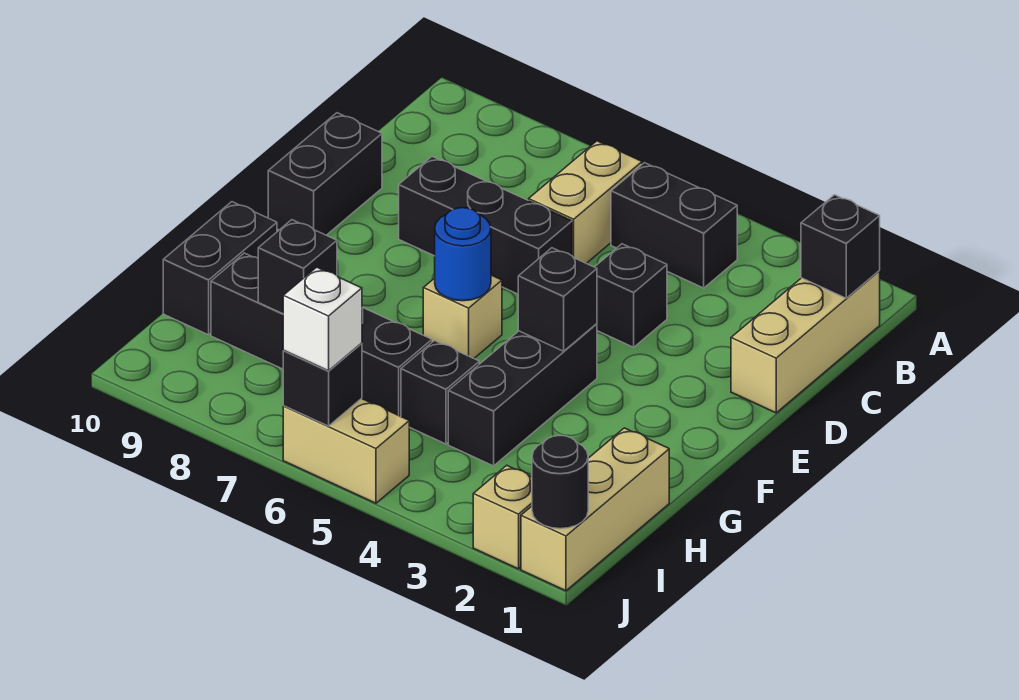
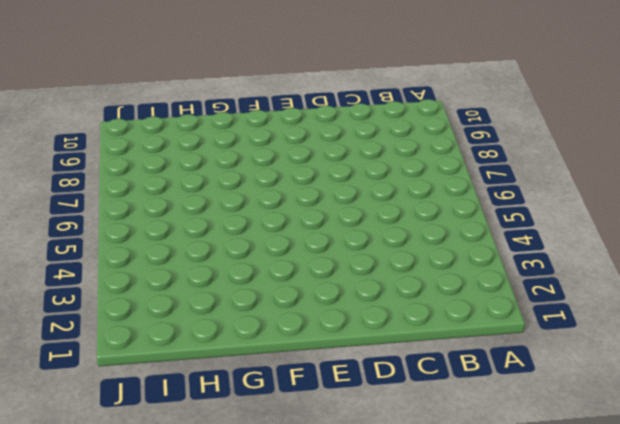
none -> tan 1x3 brick [731,271,880,413]
none -> black 1x2 brick [611,163,737,288]
none -> tan 1x2 brick [529,141,642,263]

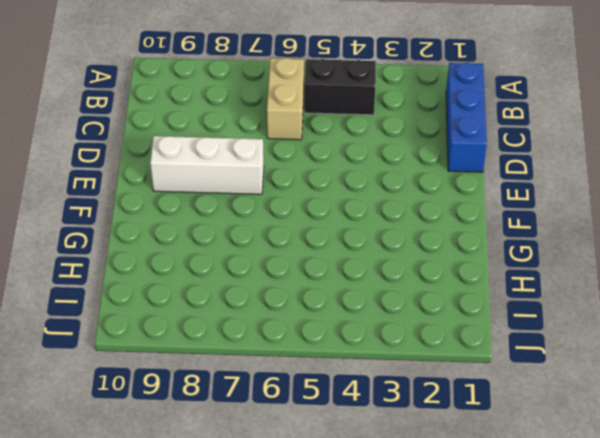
blue 1x3 brick [446,63,487,172] -> tan 1x3 brick [731,271,880,413]
white 1x3 brick [150,136,264,194] -> none
none -> black 1x1 brick [595,244,667,347]
none -> black 1x3 brick [399,157,572,294]
none -> black 1x2 brick [268,113,382,235]

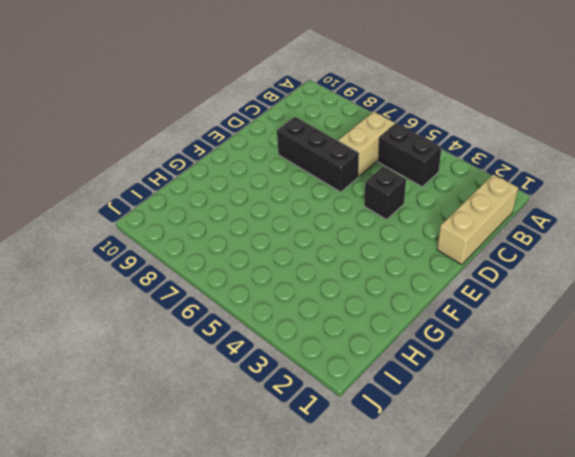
none -> black 1x2 brick [268,113,382,235]
none -> black 1x3 brick [448,324,597,466]
none -> tan 1x1 brick [423,275,502,358]

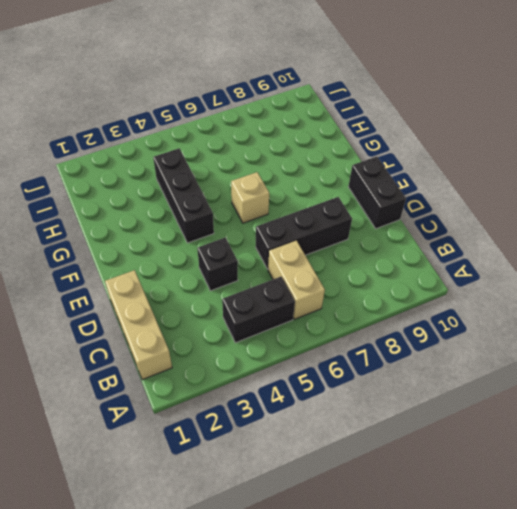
none -> black 1x2 brick [163,202,277,335]
none -> tan 1x3 brick [521,428,669,591]
none -> black 1x1 brick [401,341,479,444]

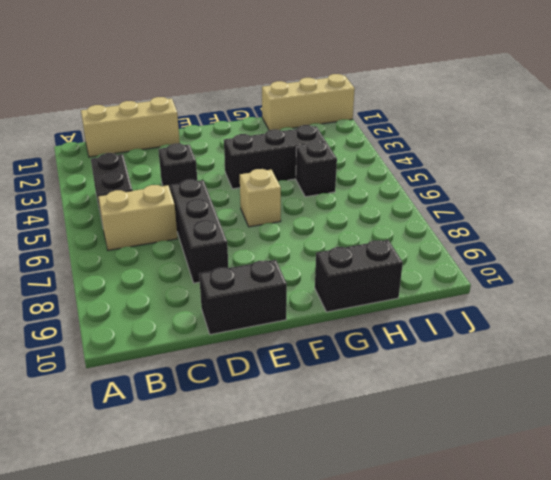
none -> black 1x4 brick [211,253,432,416]
none -> tan 1x1 brick [473,465,532,569]
none -> tan 1x2 brick [283,398,409,503]

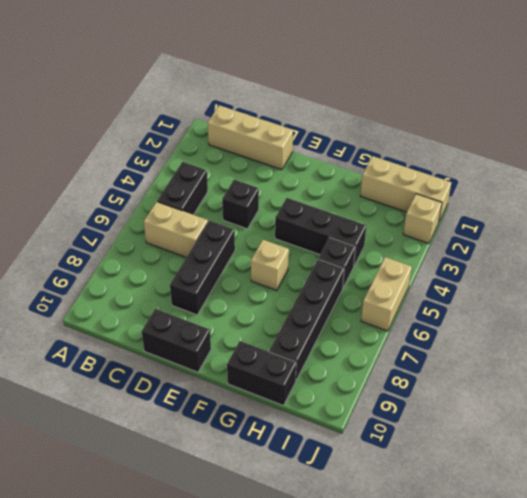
none -> black 1x1 brick [801,195,880,298]
none -> black 1x1 brick [518,248,597,351]
none -> blue 1x1 round brick [435,208,491,301]

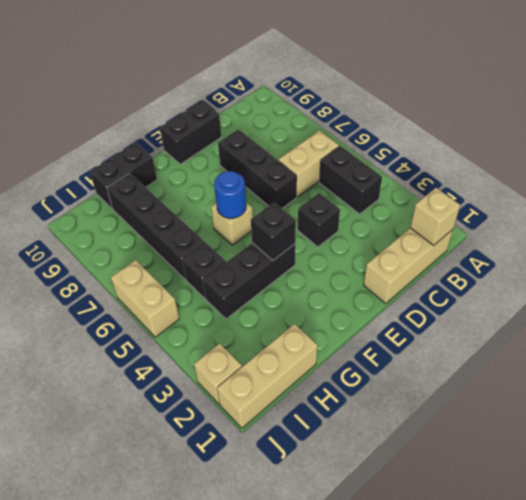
tan 1x1 brick [410,188,460,245] -> black 1x1 brick [801,195,880,298]
none -> black 1x1 brick [258,220,337,314]
none -> black 1x1 round brick [532,436,588,529]
none -> black 1x1 brick [283,343,362,426]

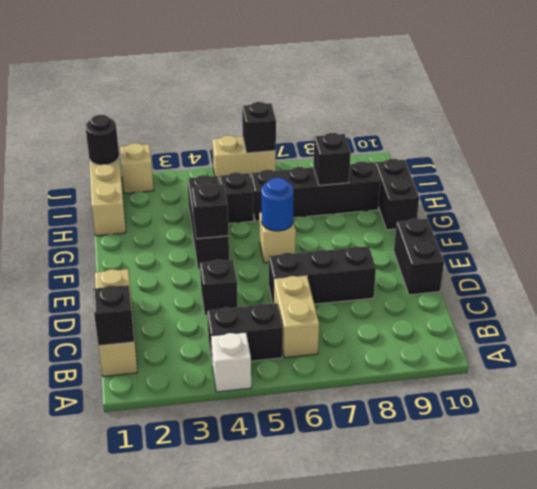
white 1x1 brick [211,332,251,392] -> white 1x1 brick moved to [283,267,362,371]

